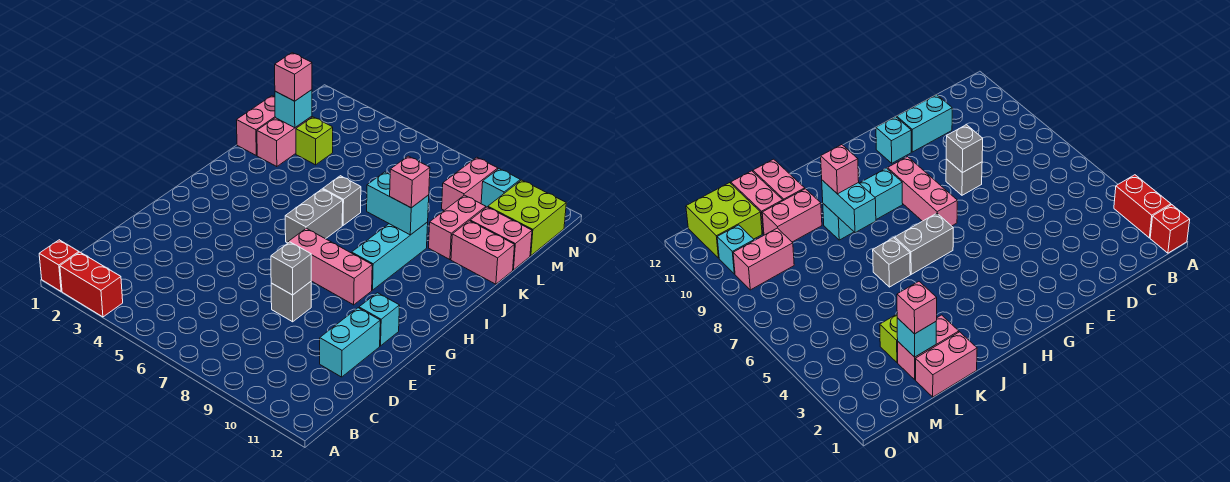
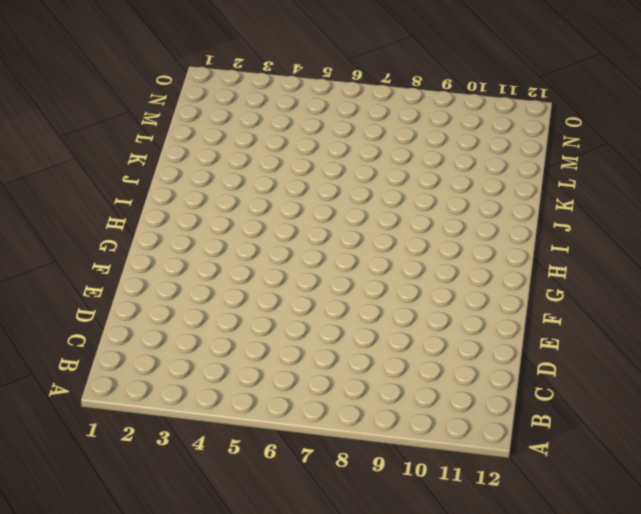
none -> red 1x1 brick [39,240,79,291]
none -> red 1x2 brick [60,252,123,317]
none -> cyan 1x2 brick [320,308,380,377]

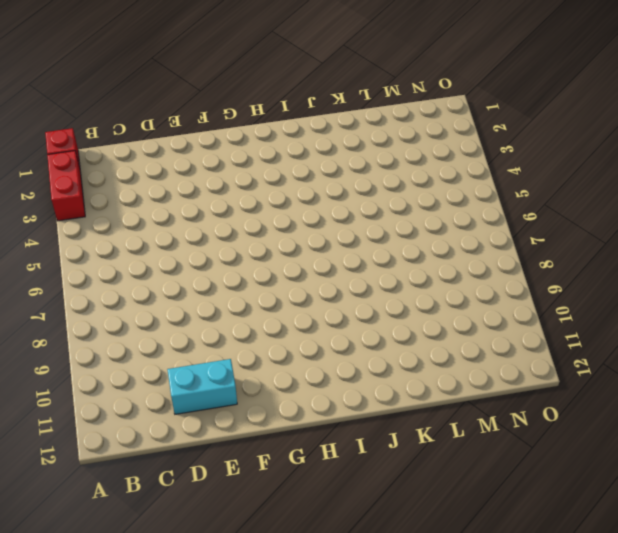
none -> grey 1x1 brick [271,282,311,322]
none -> cyan 1x1 brick [359,293,400,346]
none -> pink 1x3 brick [288,228,372,305]

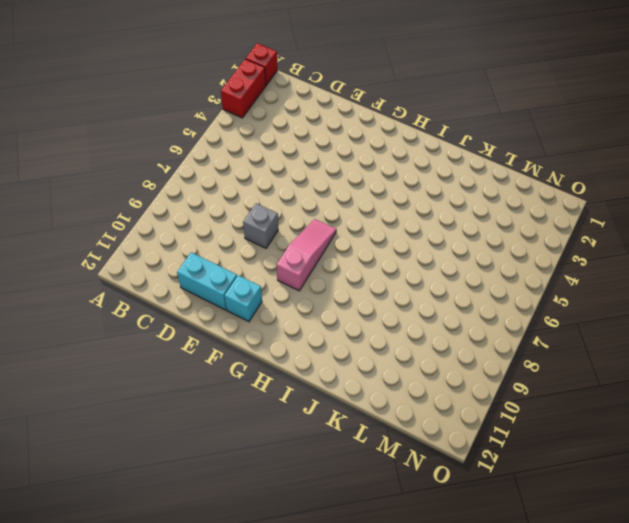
pink 1x3 slope [277,219,337,291] -> pink 1x3 brick [288,228,372,305]
none -> grey 1x2 brick [285,189,343,243]
none -> cyan 1x3 brick [352,222,428,290]
none -> grey 1x1 brick [323,176,361,225]

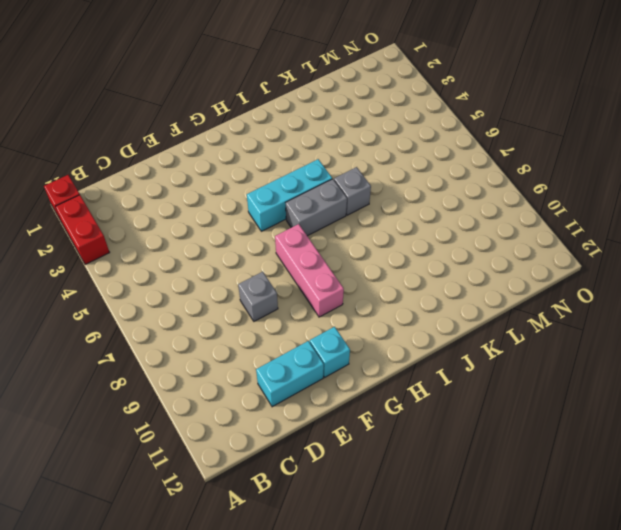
cyan 1x3 brick [247,159,332,231] -> cyan 1x3 brick moved to [352,222,428,290]
none -> pink 1x2 brick [237,96,275,155]
none -> pink 1x2 brick [257,116,312,167]
none -> pink 1x2 brick [429,195,486,260]

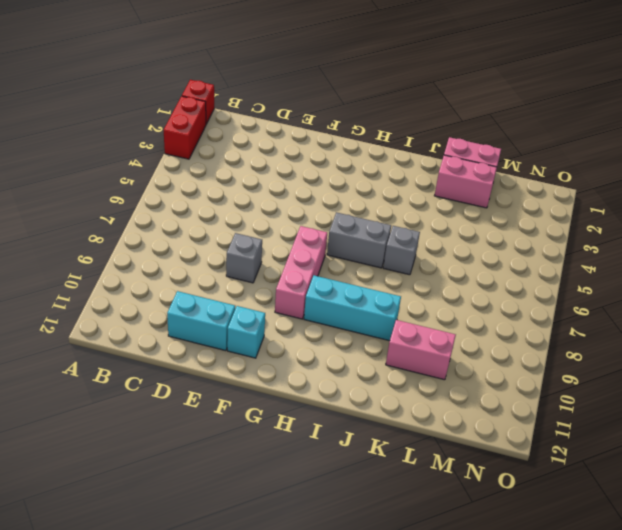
none -> pink 1x2 brick [451,221,515,284]
none -> lime 1x1 brick [296,117,333,165]
none -> pink 1x2 brick [470,207,532,270]

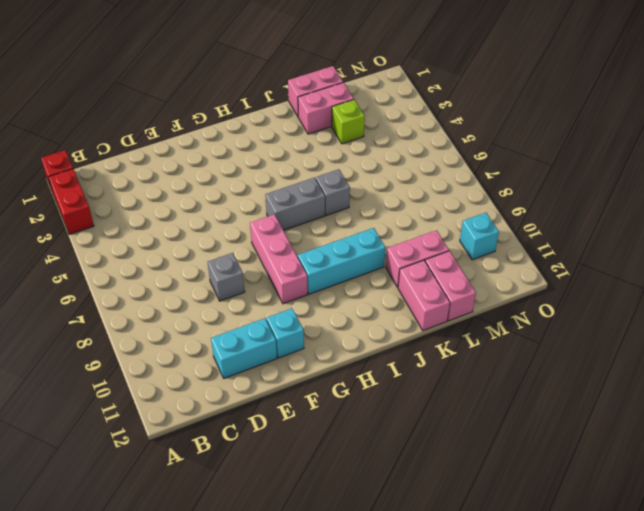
none -> pink 1x2 brick [442,157,498,210]
none -> lime 2x2 brick [488,180,566,256]
none -> grey 1x1 brick [271,242,311,295]

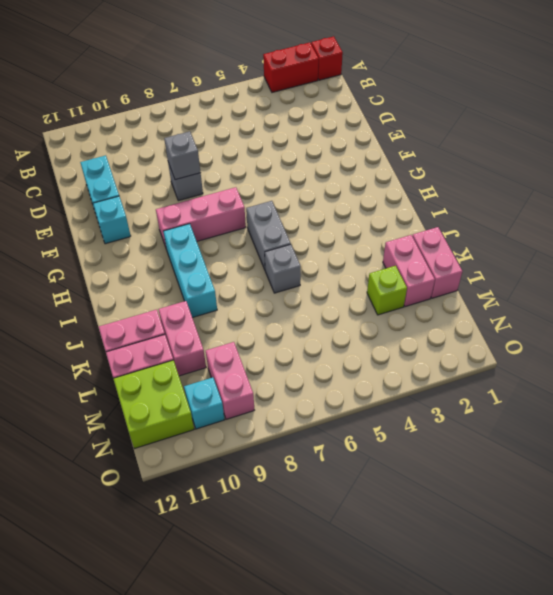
none -> cyan 1x2 brick [367,172,429,235]
none -> cyan 1x1 brick [275,90,312,128]
none -> pink 1x1 brick [390,156,430,208]

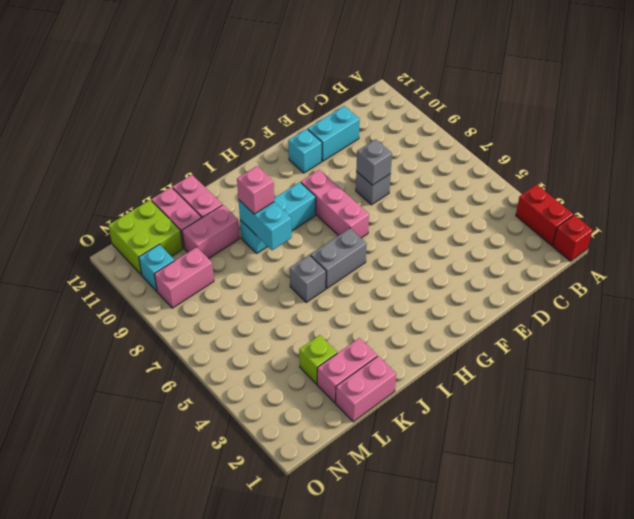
none -> cyan 1x1 brick [275,90,312,128]
none -> pink 1x1 brick [275,53,312,101]

